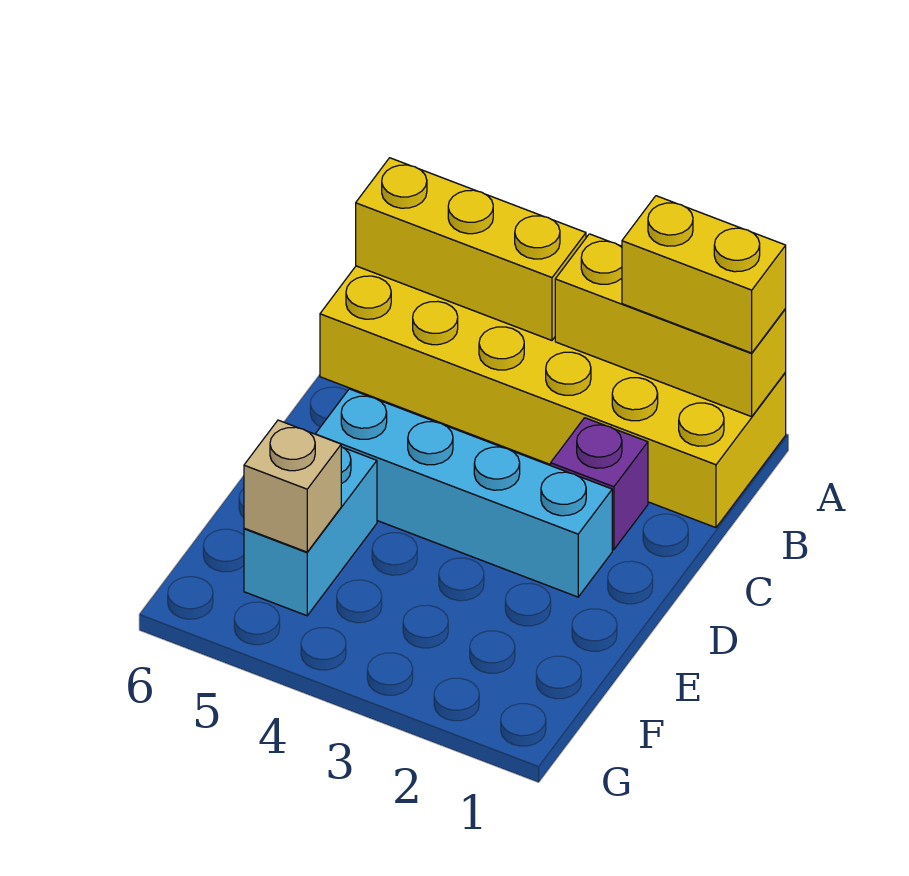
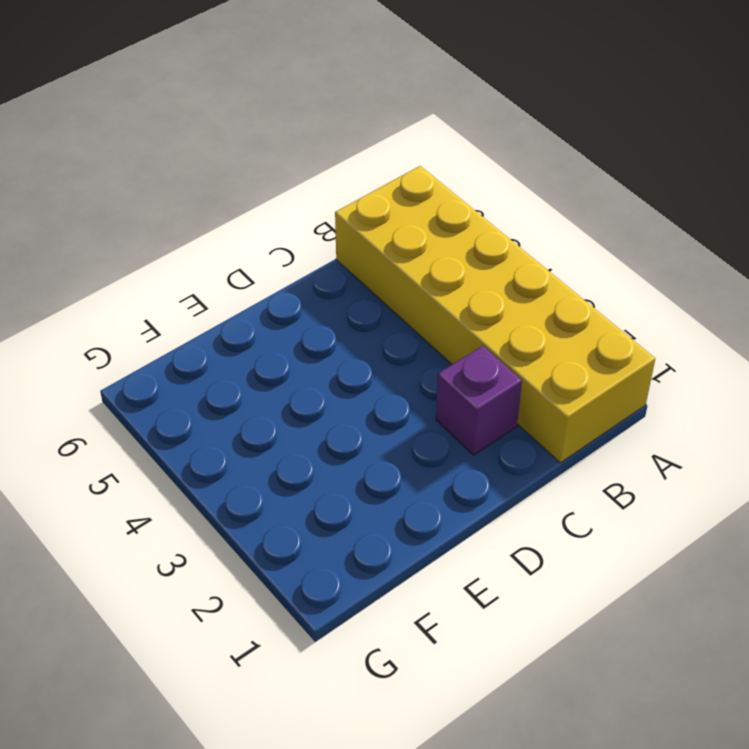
none -> cyan 1x4 brick [316,389,612,597]
none -> cyan 1x2 brick [244,447,377,616]

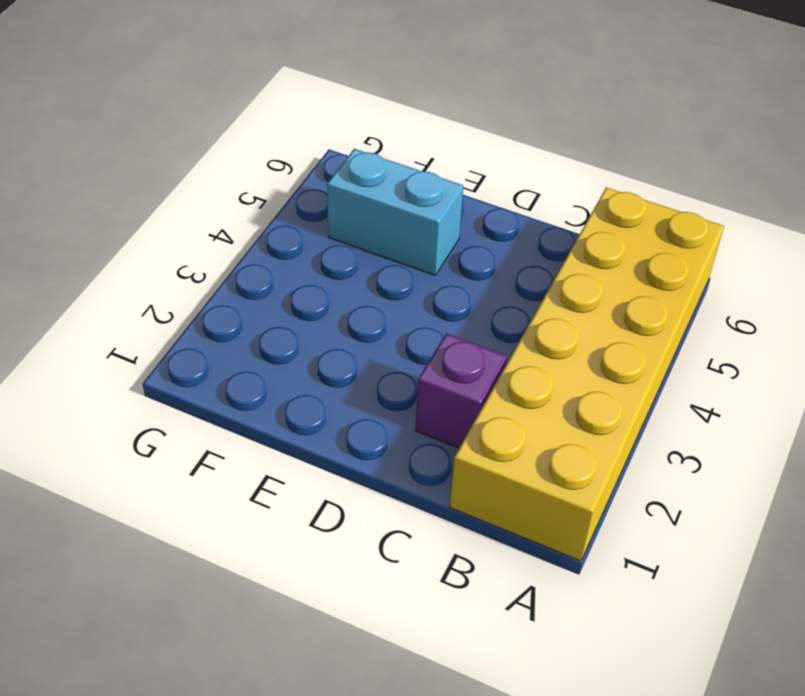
none -> cyan 1x4 brick [316,389,612,597]
none -> yellow 1x3 brick [555,234,786,417]

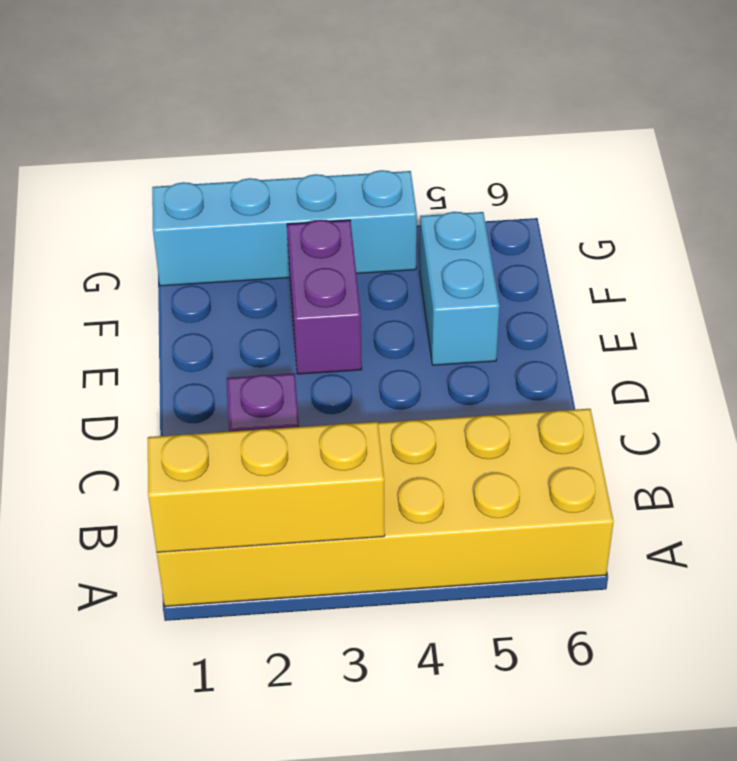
purple 1x2 brick [287,220,362,374] -> none
cyan 1x4 brick [152,170,417,286] -> cyan 1x4 brick moved to [316,389,612,597]
none -> yellow 1x3 brick [356,158,586,340]
none -> tan 1x1 brick [244,420,341,552]

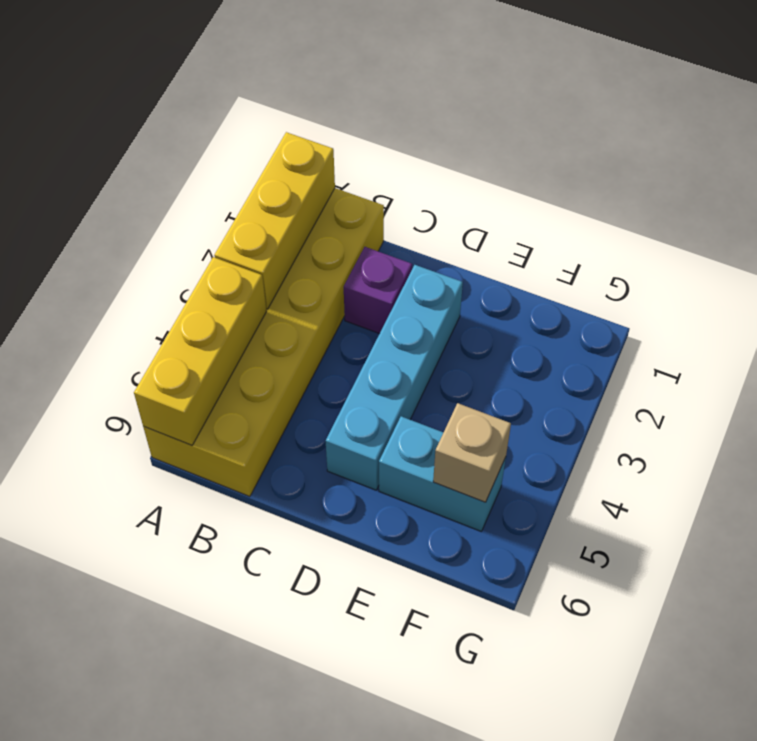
none -> yellow 1x2 brick [622,196,786,353]

